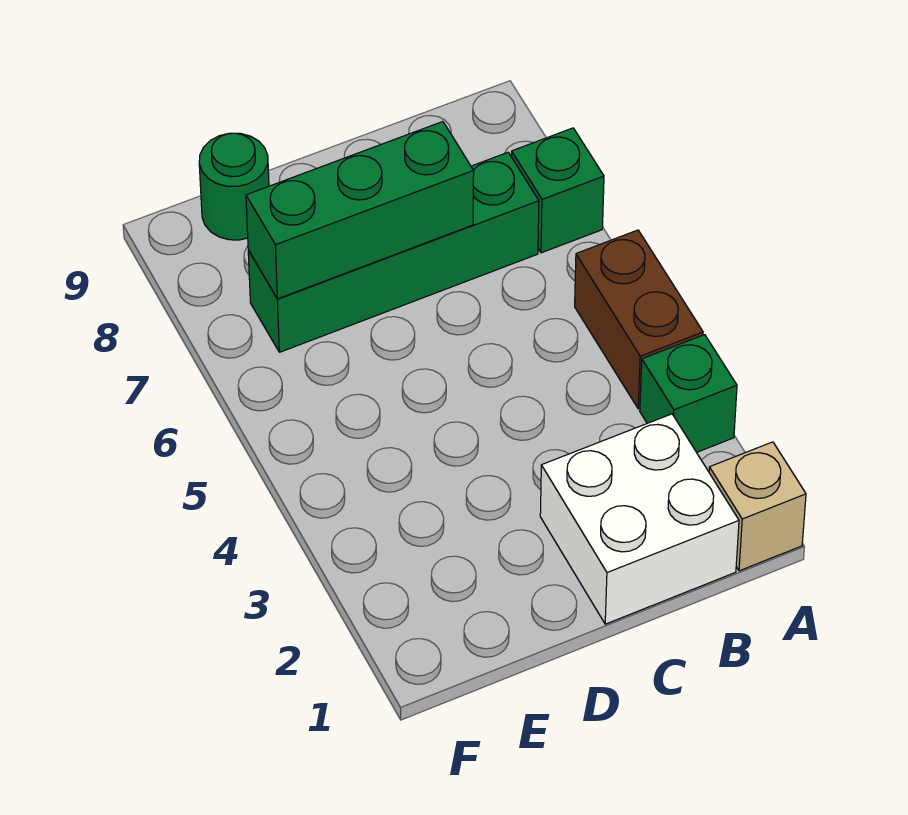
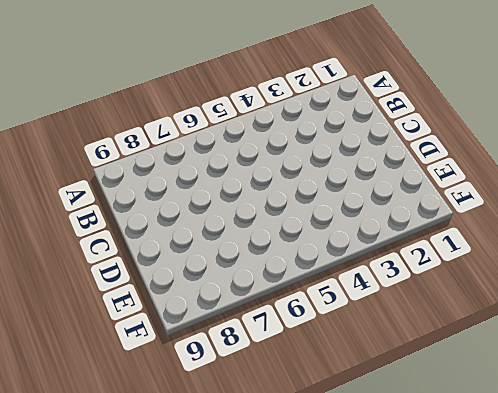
none -> tan 1x1 brick [709,442,806,571]
none -> green 1x1 brick [640,335,737,452]

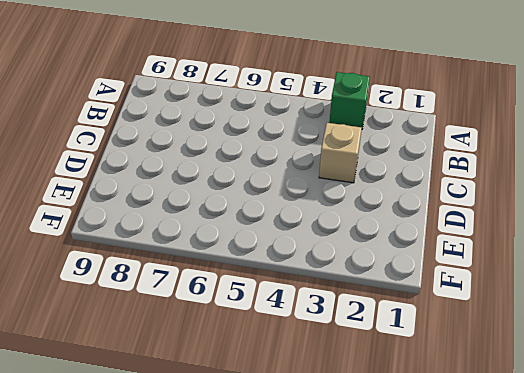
tan 1x1 brick [319,123,362,183] -> tan 1x1 brick moved to [709,442,806,571]
none -> brown 1x2 brick [575,230,703,409]
none -> green 1x1 brick [512,128,604,253]

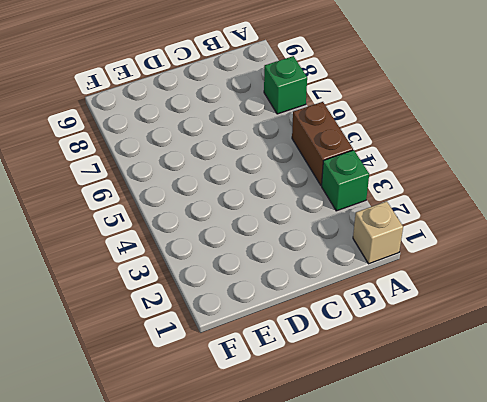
none -> white 2x2 brick [540,414,739,624]
none -> green 1x4 brick [248,152,539,352]

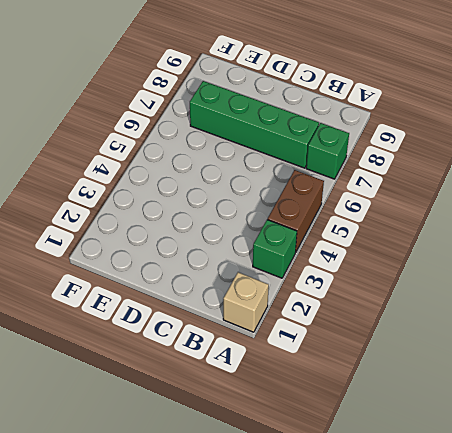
none -> white 2x2 brick [540,414,739,624]
none -> green 1x1 round brick [199,133,269,240]

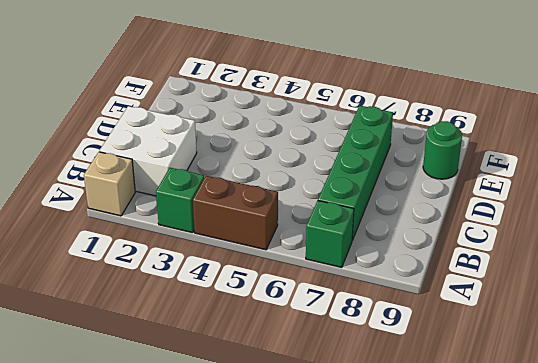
none -> green 1x3 brick [246,122,474,299]

